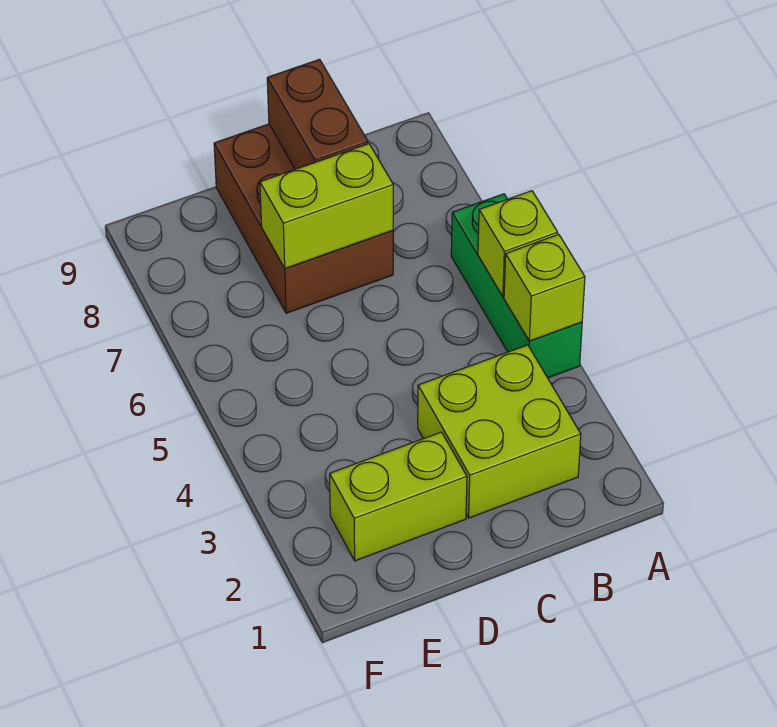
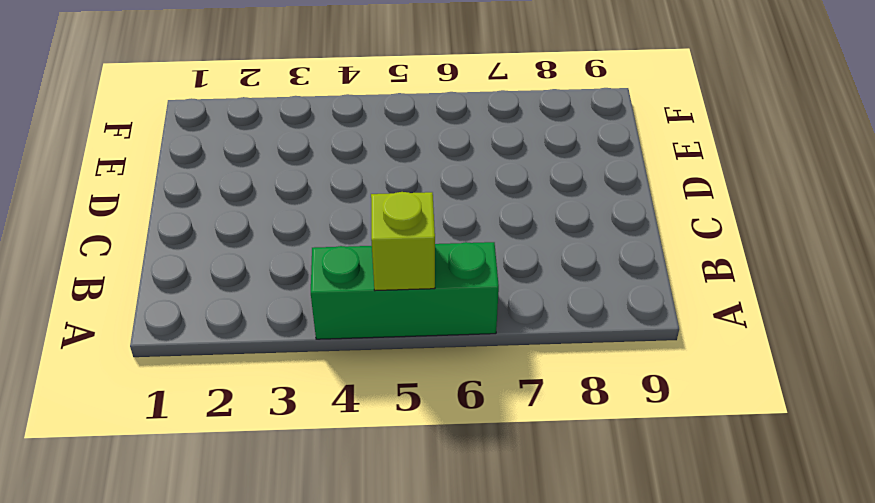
none -> lime 2x2 brick [418,345,581,518]
none -> brown 2x3 brick [214,124,393,313]

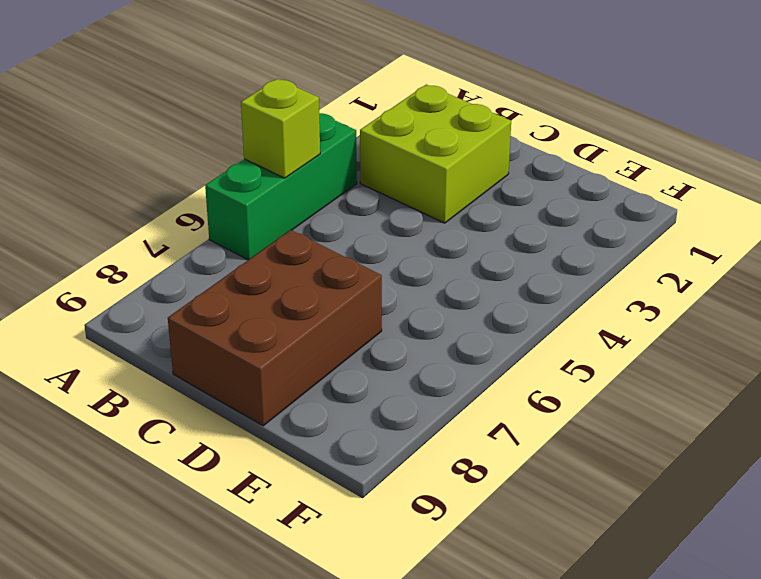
none -> lime 1x2 brick [330,432,467,561]
none -> lime 1x1 brick [504,235,585,341]

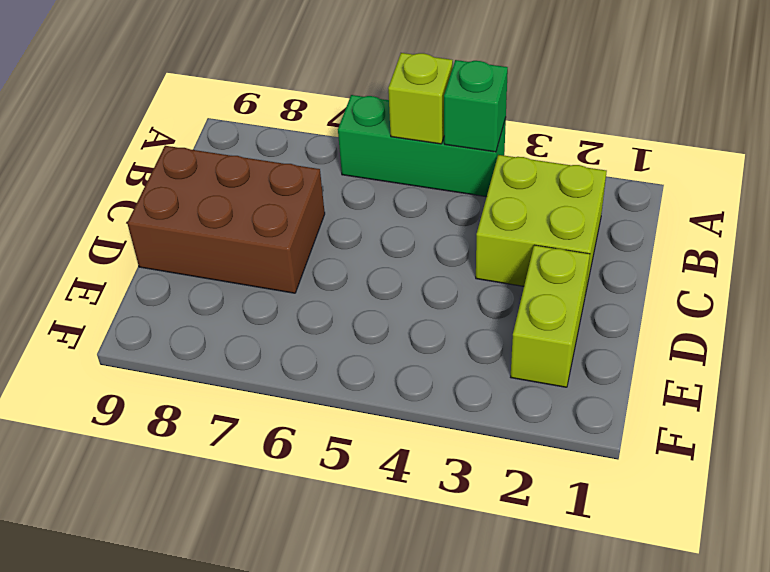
green 1x1 brick [444,60,508,152] -> lime 1x1 brick [504,235,585,341]
none -> lime 1x2 brick [260,144,393,268]
none -> brown 1x2 brick [267,59,368,169]

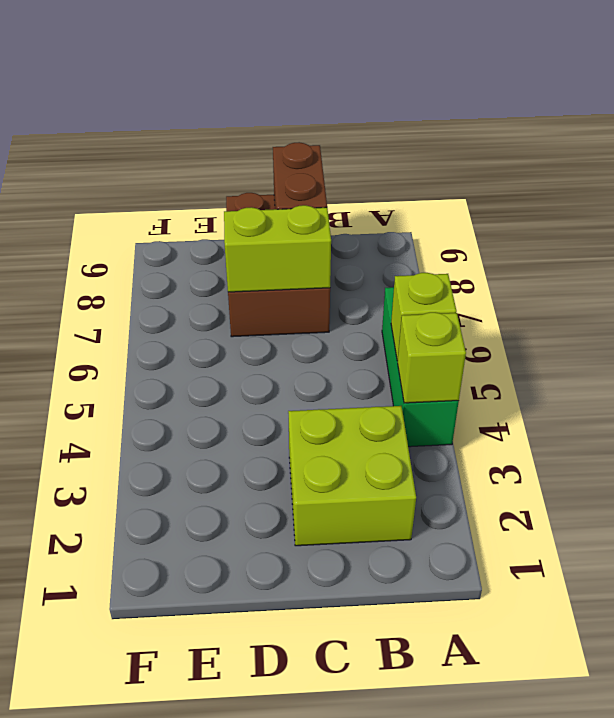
none -> lime 1x2 brick [330,432,467,561]

